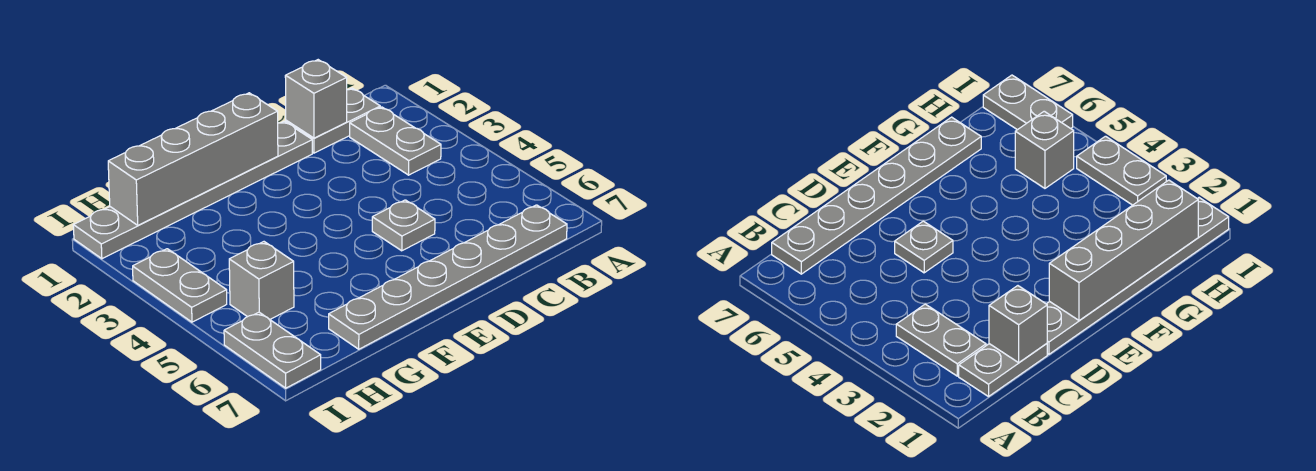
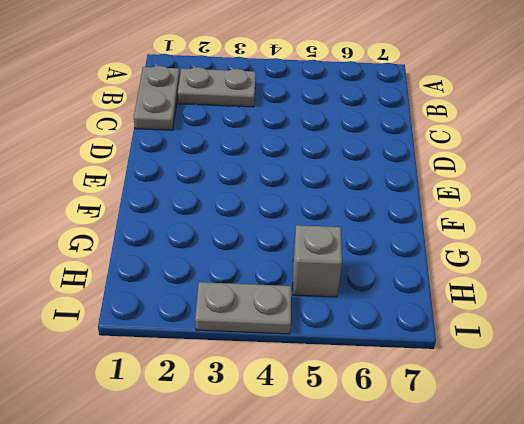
none -> grey 1x6 plate [329,205,567,349]
none -> grey 1x6 plate [73,121,312,259]

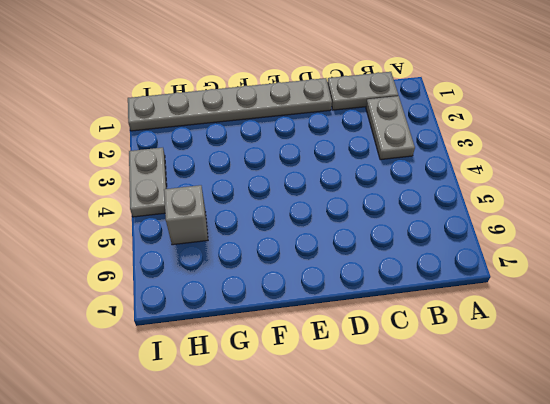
none -> grey 1x6 plate [329,205,567,349]
none -> grey 1x1 plate [372,200,435,251]

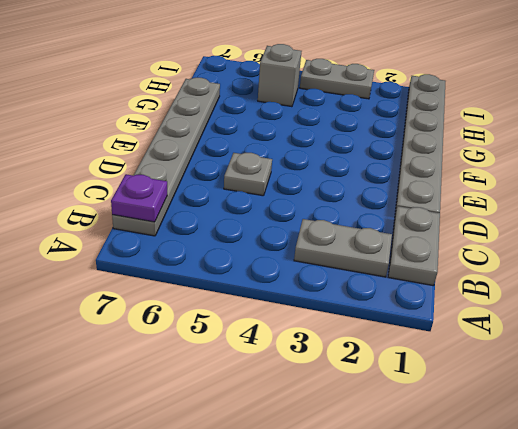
purple 1x1 plate [111,174,167,222] -> none
none -> grey 1x2 plate [224,312,321,388]
none -> grey 1x1 brick [285,60,347,138]

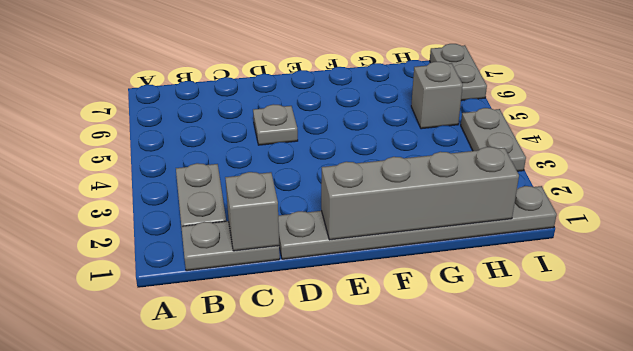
none -> grey 1x6 plate [329,205,567,349]

